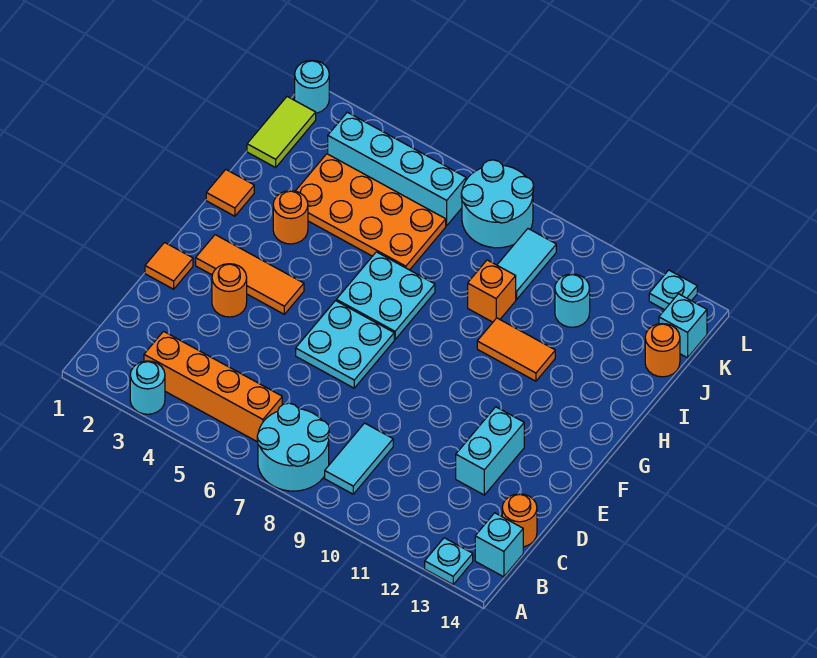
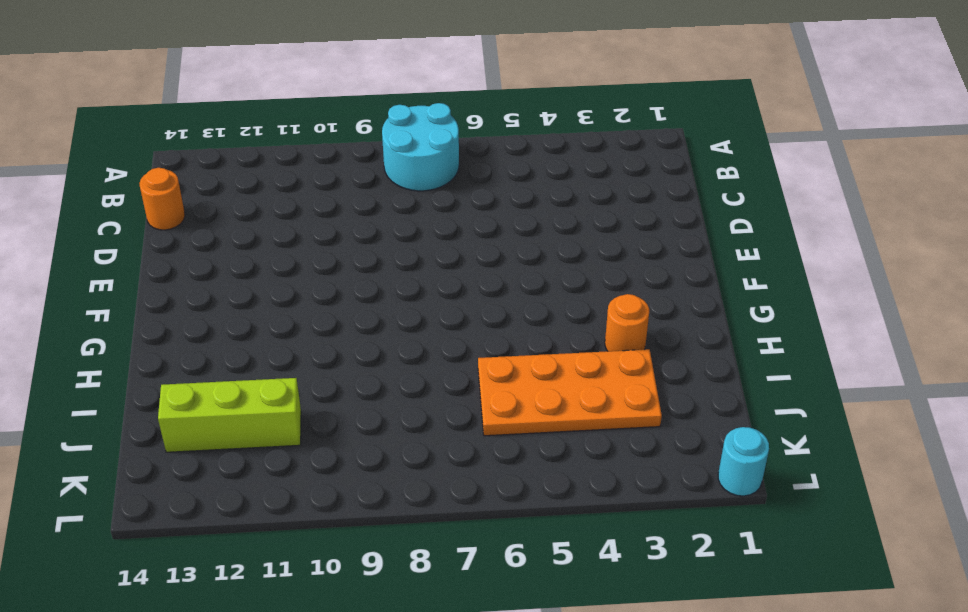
lime 1x3 brick [158,378,301,452] -> cyan 1x1 round brick [555,274,590,327]
none -> cyan 1x1 round brick [130,361,165,414]
none -> cyan 1x1 plate [425,538,473,584]
none -> orange 1x4 brick [144,331,282,441]

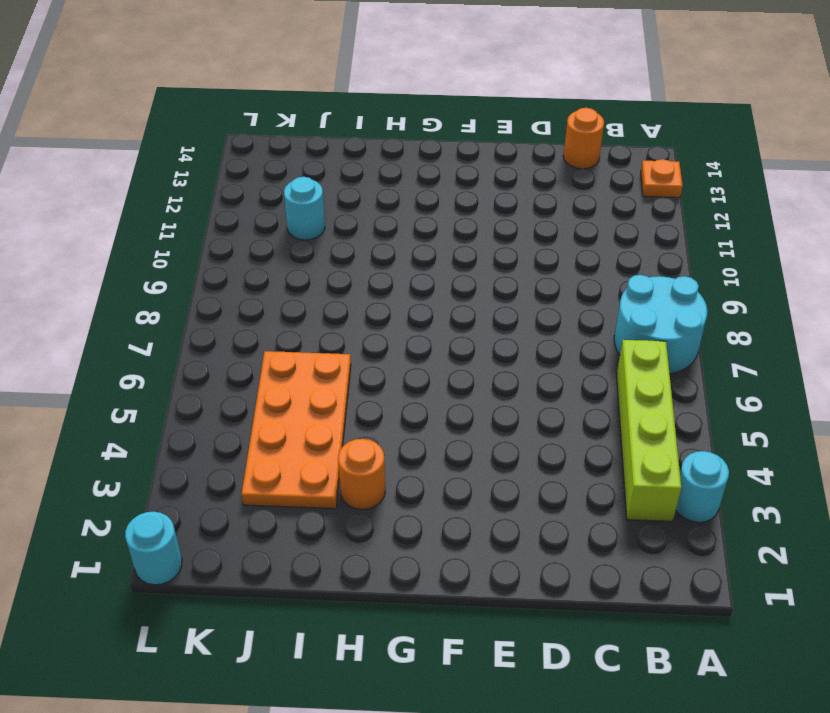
orange 1x1 plate [641,159,683,198] -> cyan 1x1 plate [425,538,473,584]
lime 1x4 brick [617,340,681,521] -> orange 1x4 brick [144,331,282,441]
none -> cyan 1x2 tile [325,423,393,494]
none -> cyan 1x1 brick [475,513,523,577]
none -> cyan 1x2 brick [456,407,524,495]

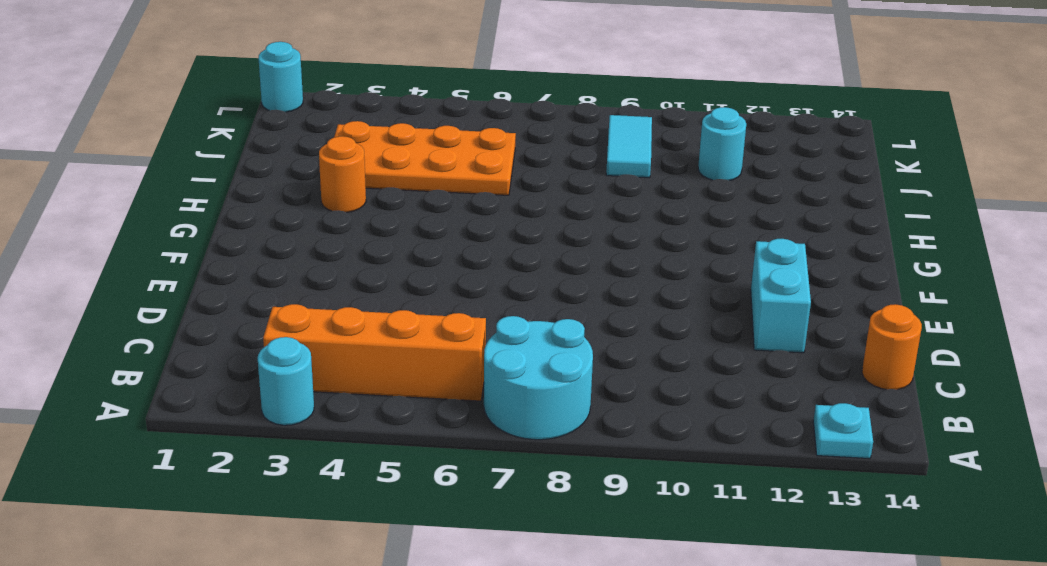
none -> cyan 1x2 tile [325,423,393,494]
none -> cyan 1x1 brick [475,513,523,577]
none -> orange 1x1 tile [145,242,193,289]

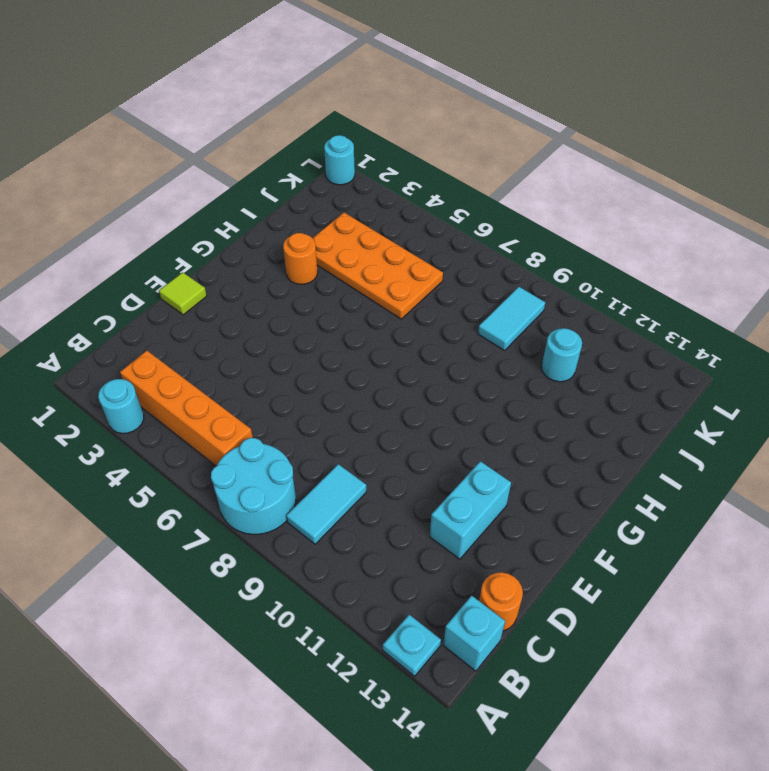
lime 1x1 tile [159,272,207,315] -> orange 1x1 tile [145,242,193,289]
none -> orange 1x1 round brick [212,264,247,317]
none -> cyan 2x2 plate [296,301,394,388]
none -> orange 1x3 tile [196,235,304,314]

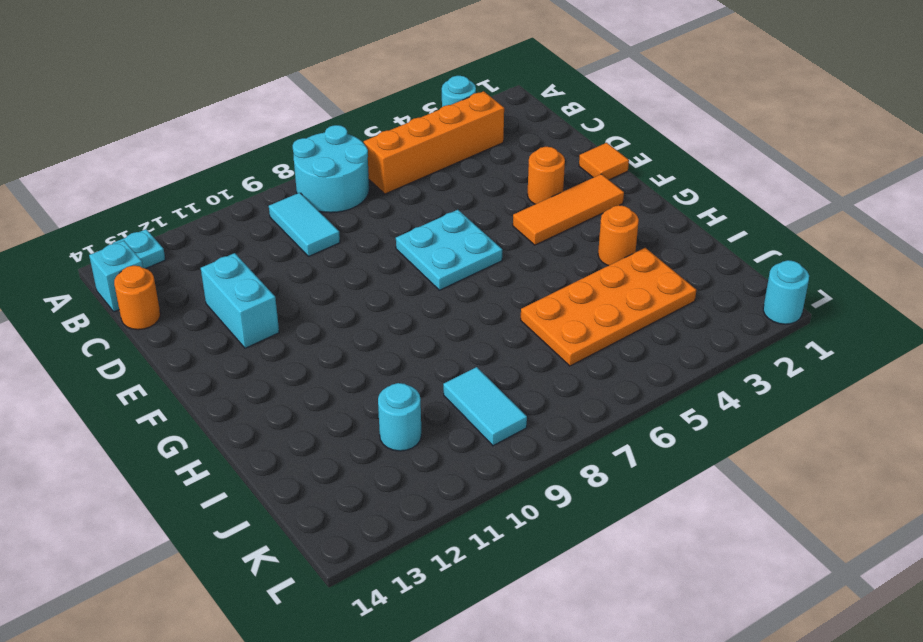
none -> cyan 2x2 plate [336,252,435,339]
none -> orange 1x1 tile [206,170,254,216]
none -> orange 1x2 tile [477,318,555,381]

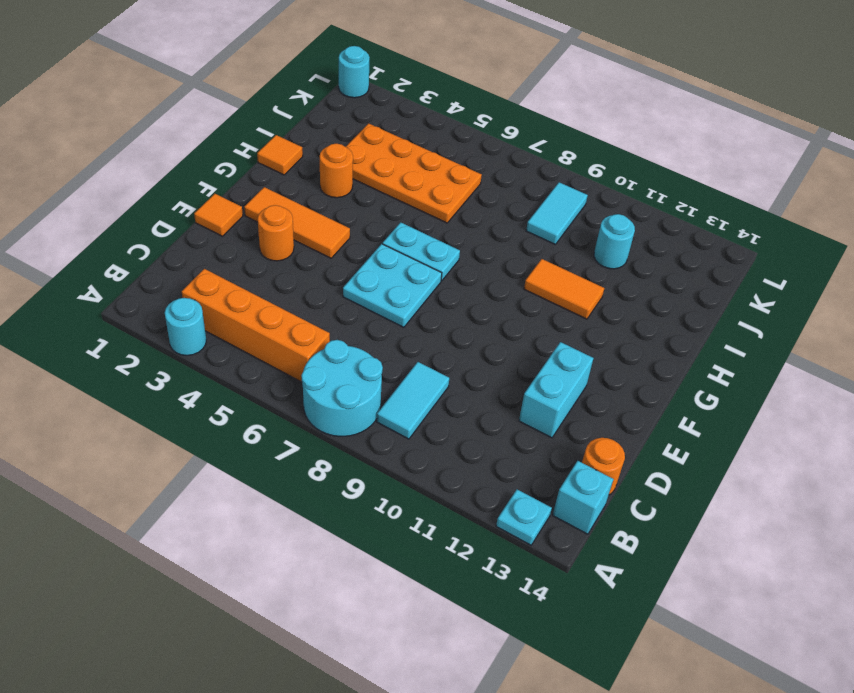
cyan 1x2 plate [383,222,460,281] -> cyan 2x2 plate [336,252,435,339]
none -> orange 1x1 brick [468,260,516,322]
none -> lime 1x2 tile [247,97,316,167]
none -> orange 1x1 round brick [645,323,680,377]

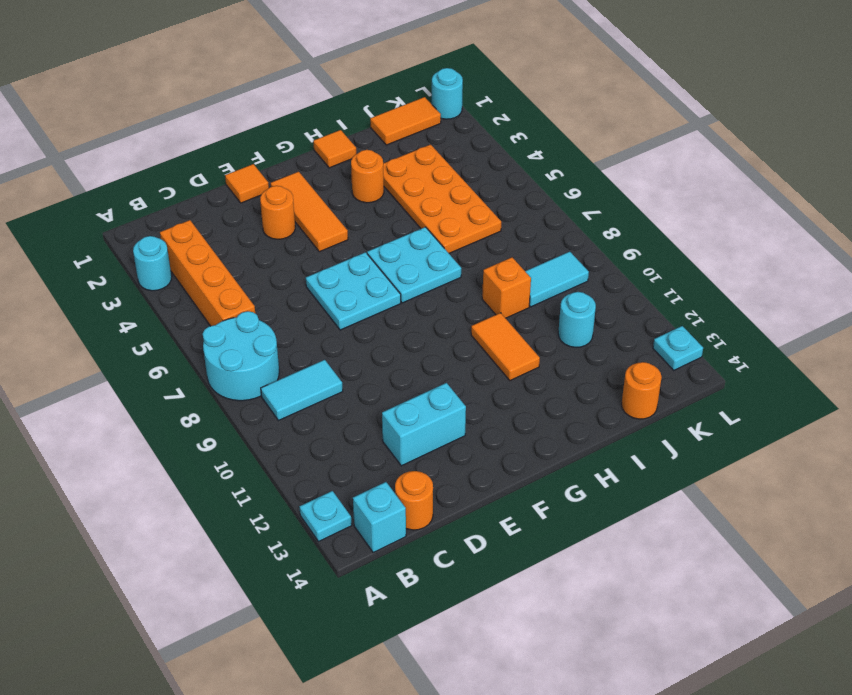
orange 1x2 tile [370,97,441,145] -> lime 1x2 tile [247,97,316,167]
none -> cyan 1x4 brick [328,112,466,226]
none -> cyan 2x2 round brick [461,160,534,248]
none -> cyan 1x1 brick [659,294,707,358]

